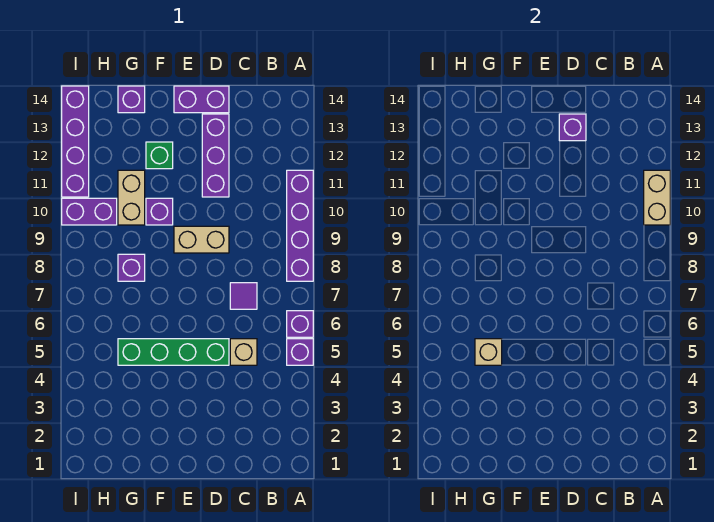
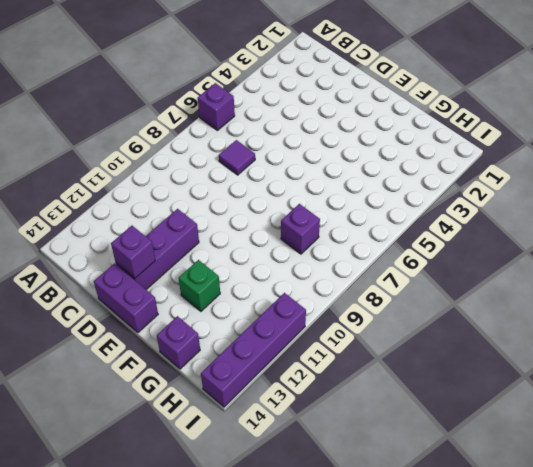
none -> purple 1x1 brick [287,339,313,365]
none -> purple 1x4 brick [287,170,313,281]
none -> tan 1x1 brick [230,339,257,365]

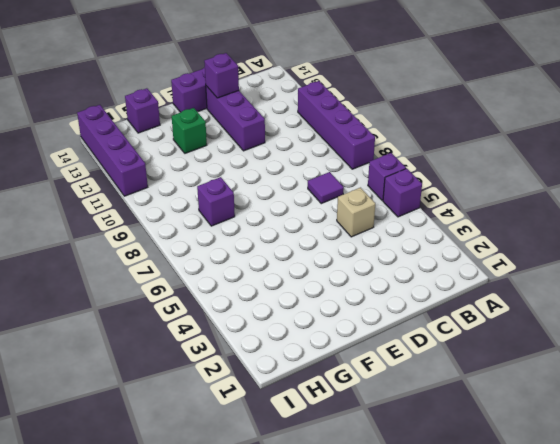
none -> green 1x4 brick [118,339,229,365]
none -> tan 1x2 brick [174,226,229,253]
none -> purple 1x1 brick [146,198,173,225]

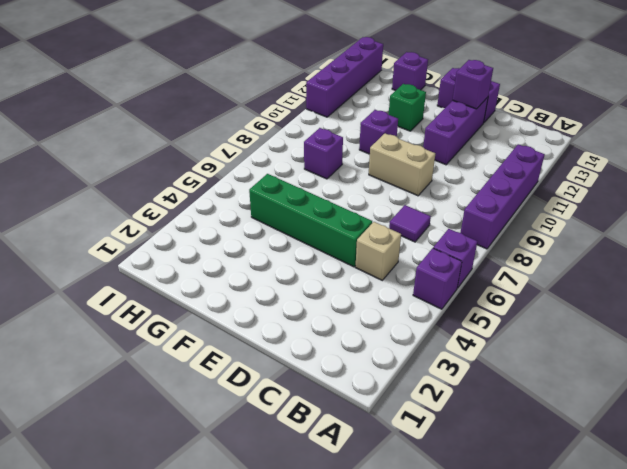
none -> tan 1x2 brick [118,170,145,225]
none -> purple 1x2 brick [62,198,117,225]
none -> tan 1x2 brick [644,170,670,225]

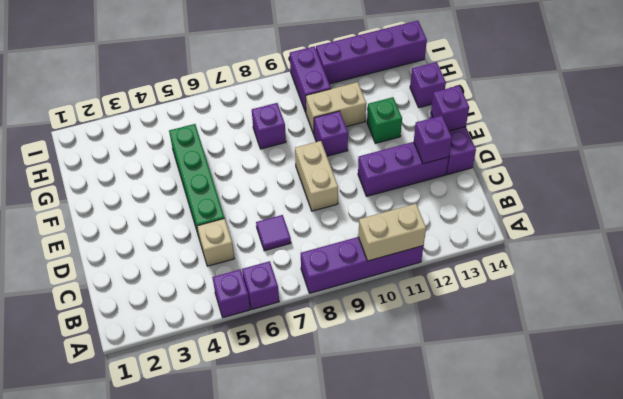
purple 1x1 brick [431,86,469,131] -> none
none -> tan 1x1 brick [475,339,502,365]

